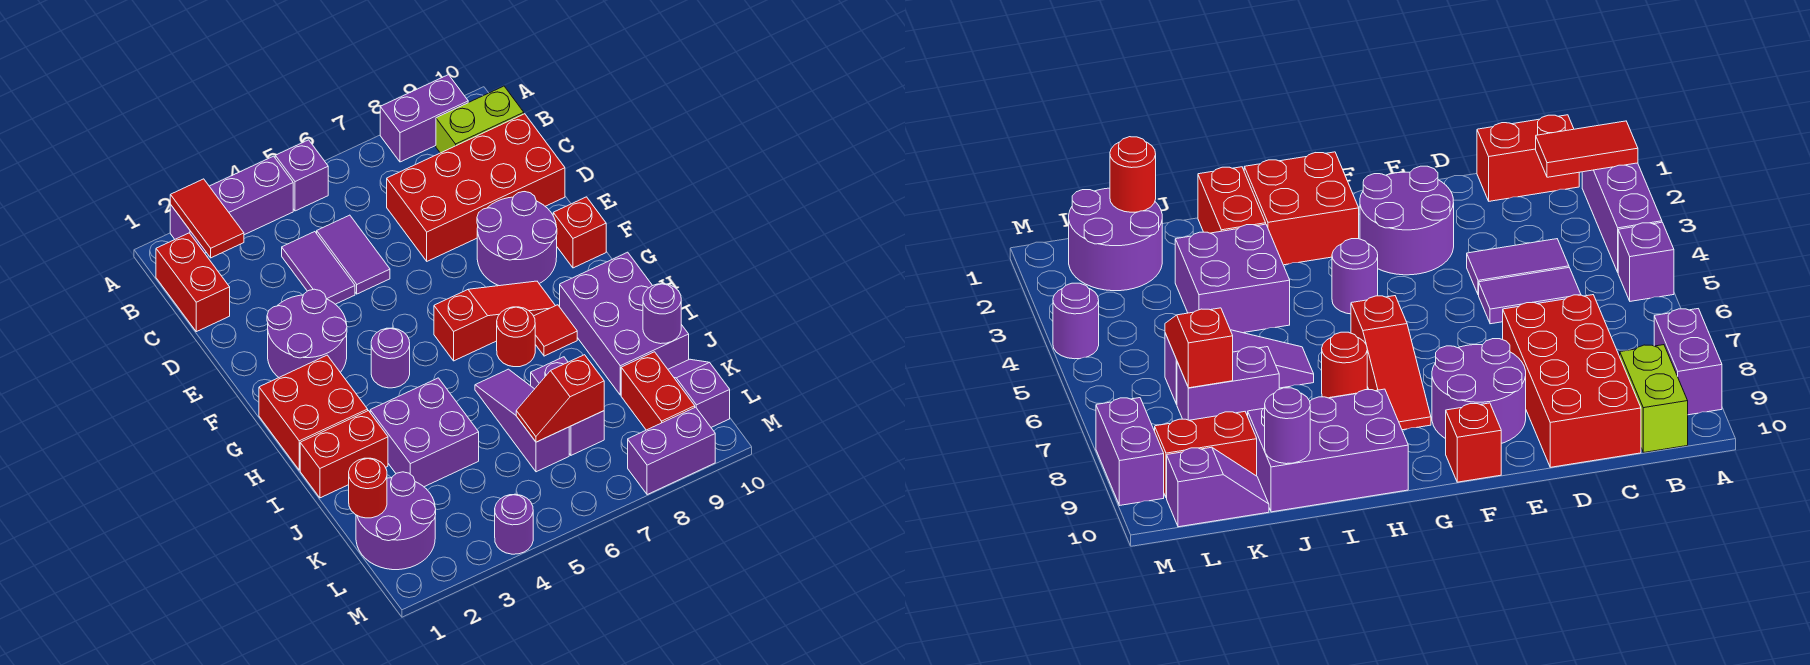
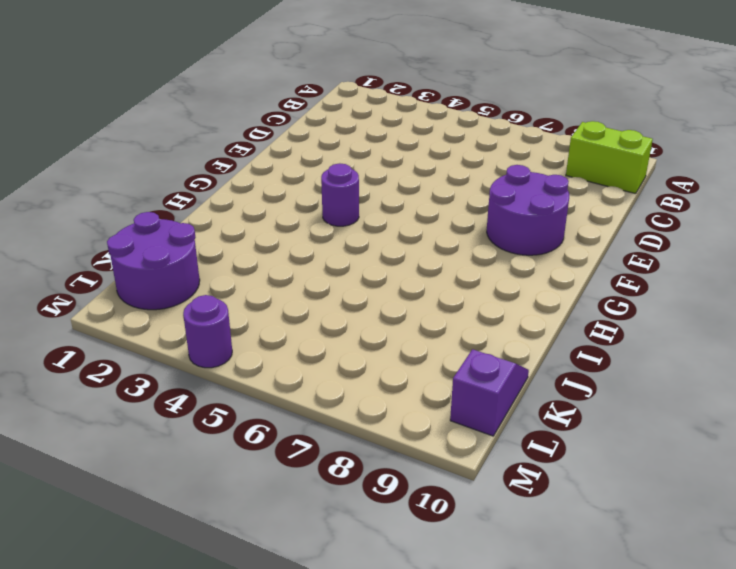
none -> purple 1x3 brick [170,156,293,253]
none -> purple 1x1 brick [275,140,328,211]
none -> purple 1x2 brick [380,75,468,162]
none -> red 1x2 brick [156,233,230,332]

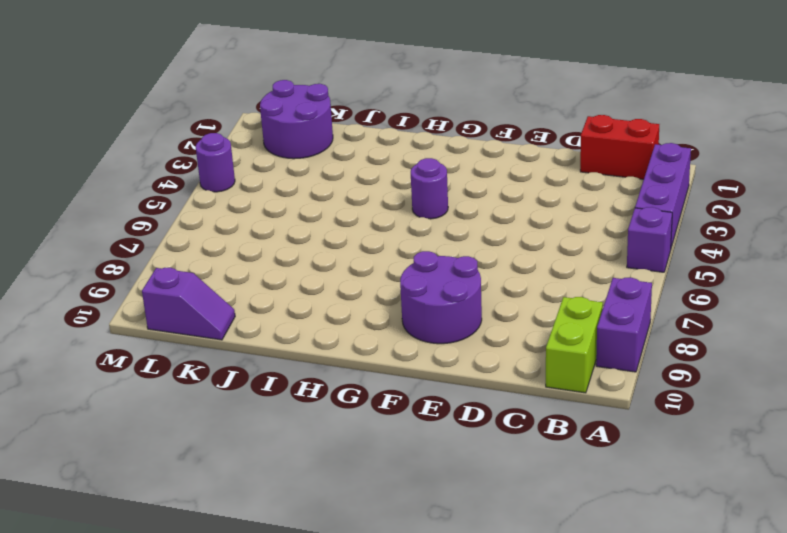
none -> purple 1x2 tile [282,232,355,304]
none -> purple 1x2 tile [317,215,390,294]
none -> red 2x4 brick [387,114,565,261]
none -> purple 2x2 round brick [267,289,347,377]

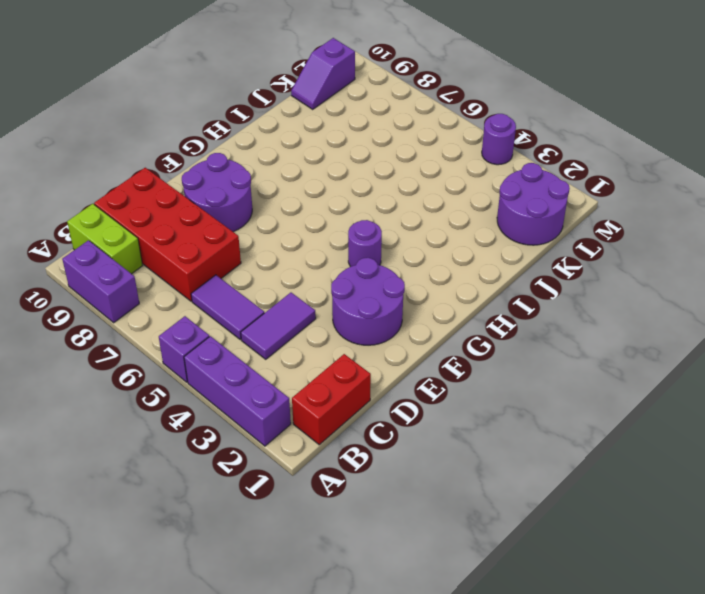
purple 1x2 tile [191,275,264,339] -> purple 1x2 tile turned to [317,215,390,294]
none -> red 1x1 brick [553,197,606,268]
none -> red 2x2 brick [259,355,368,470]
none -> red 1x3 slope [434,281,555,361]
none -> red 1x1 round brick [497,307,535,367]

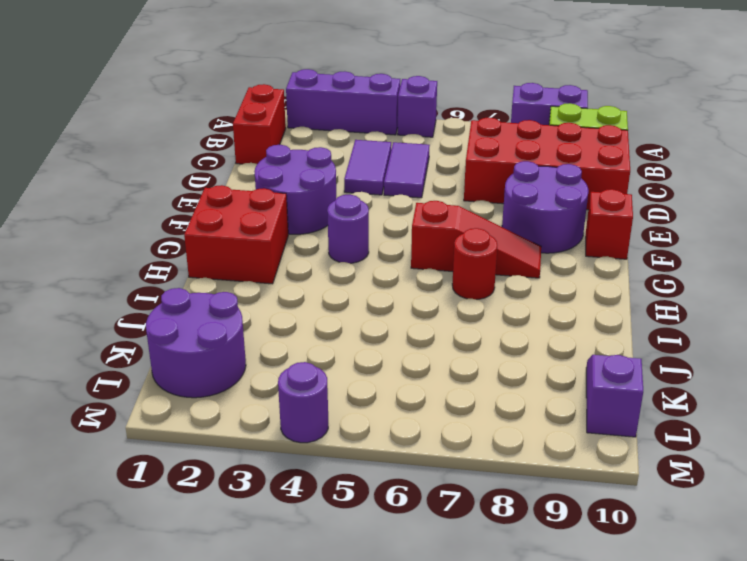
none -> red 1x1 tile [534,305,577,356]
none -> purple 2x3 brick [560,252,689,395]
none -> red 1x2 brick [300,411,388,498]
none -> purple 2x2 brick [370,378,479,487]

